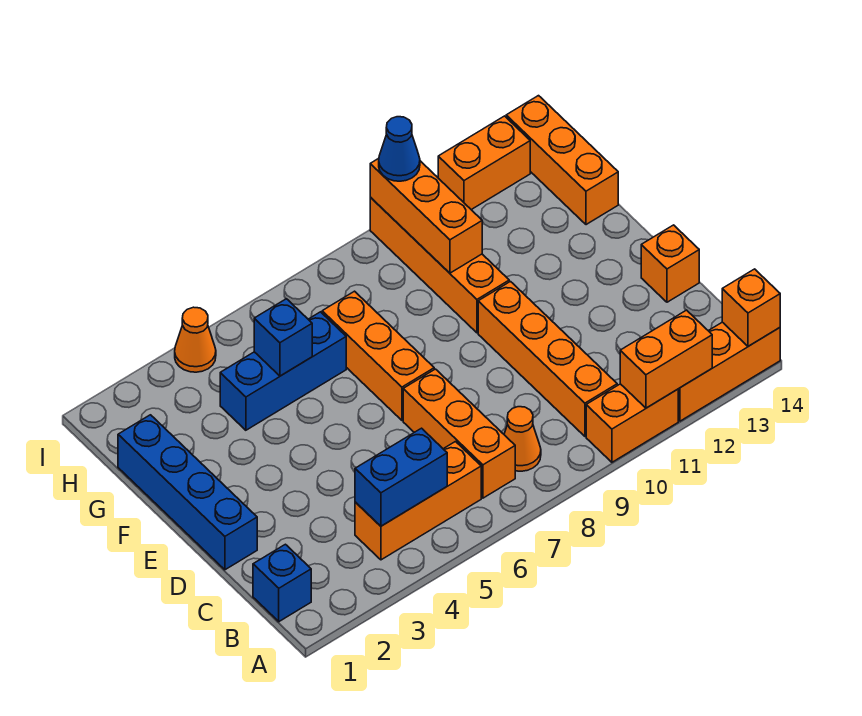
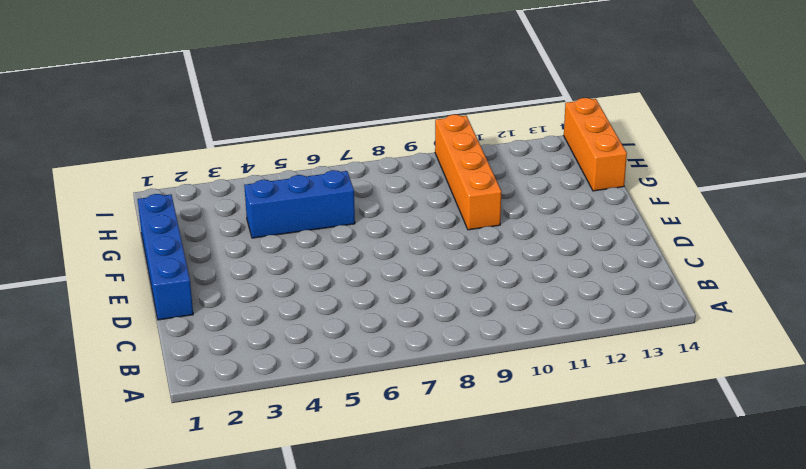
none -> orange 1x2 brick [586,384,678,462]
none -> orange 1x3 brick [678,322,780,421]
none -> blue 1x1 brick [253,544,311,622]

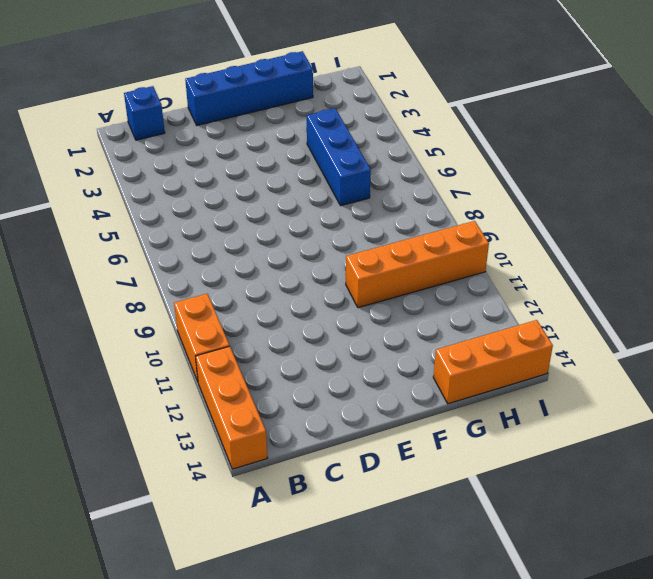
none -> orange 1x3 brick [355,442,481,560]
none -> orange 1x3 brick [403,369,515,498]
none -> orange 1x1 cone [504,407,541,471]

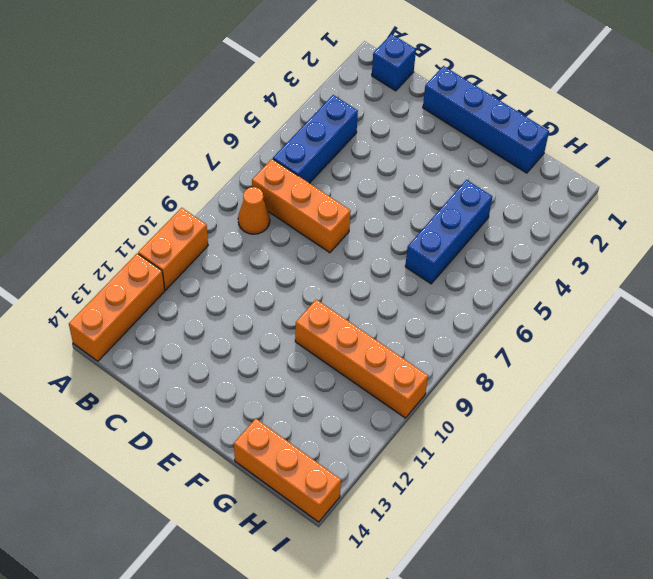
blue 1x3 brick [273,95,358,183] -> orange 1x3 brick [355,442,481,560]
none -> orange 1x4 brick [478,282,617,436]
none -> orange 1x1 brick [641,225,699,302]
none -> orange 1x3 brick [322,291,434,420]

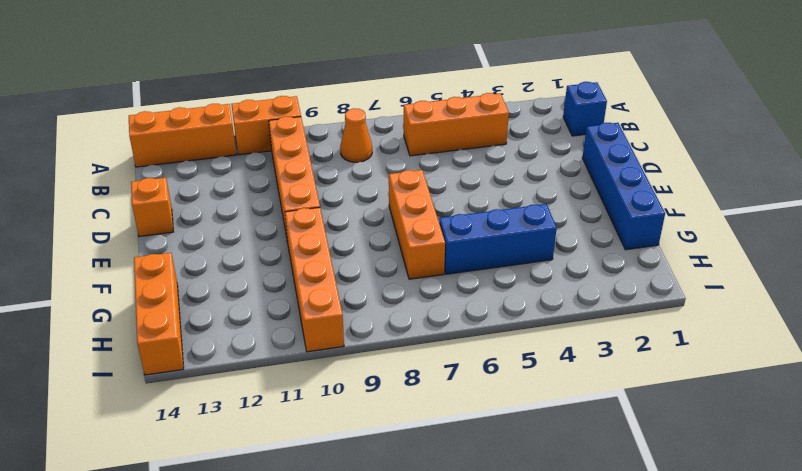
none -> orange 1x3 brick [403,369,515,498]
none -> orange 1x1 cone [175,307,216,372]
none -> orange 1x2 brick [438,116,530,210]

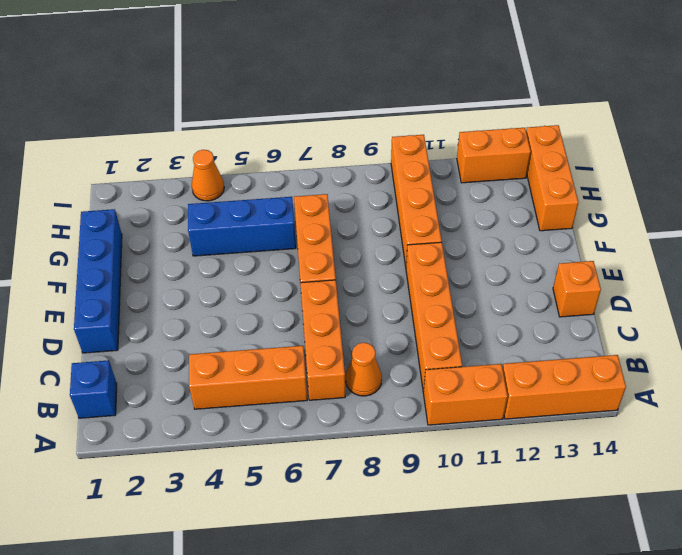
none -> orange 1x2 brick [620,310,712,408]
none -> orange 1x1 brick [722,269,780,346]
none -> blue 1x2 brick [355,428,447,526]

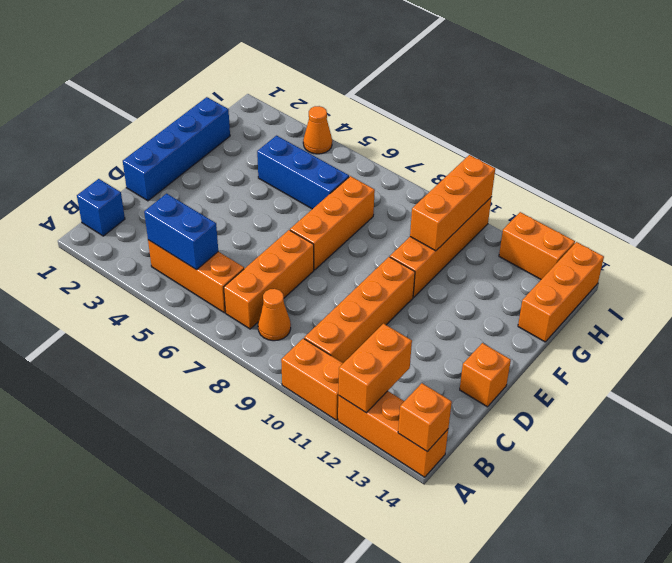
orange 1x2 brick [338,324,412,413] -> orange 1x2 brick turned to [620,310,712,408]
none -> blue 1x1 brick [254,299,312,376]
none -> blue 1x1 cone [379,117,420,181]

